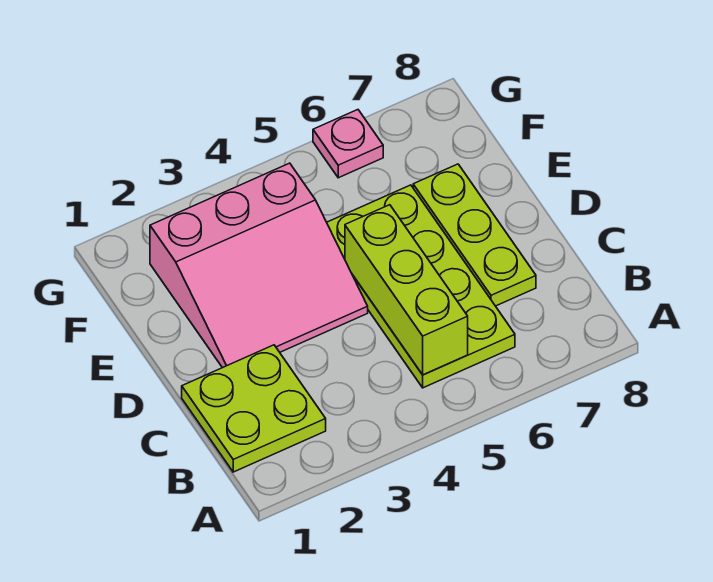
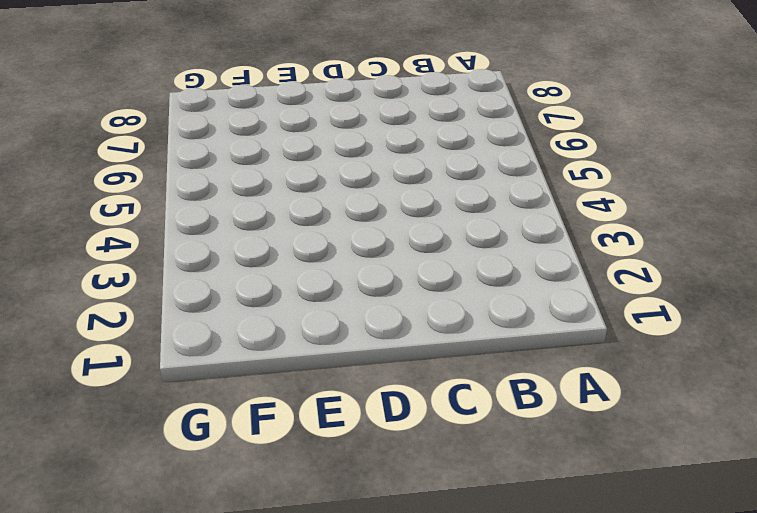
none -> lime 2x2 plate [182,345,326,472]
none -> lime 2x4 plate [327,185,515,388]

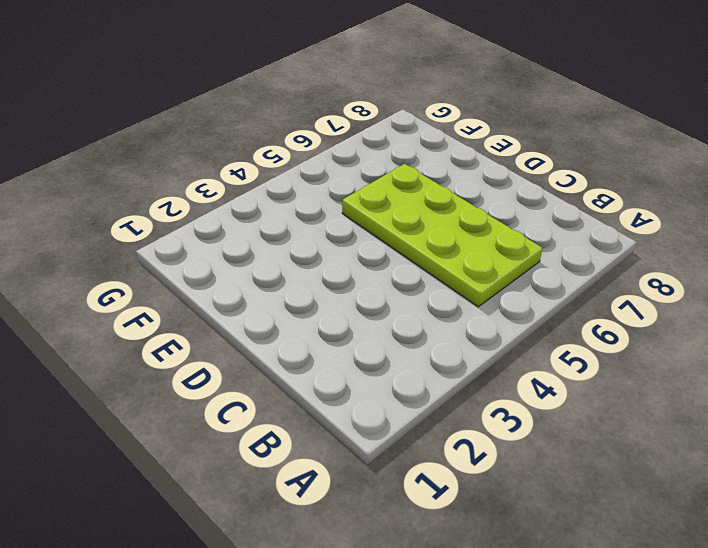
none -> lime 2x2 plate [182,345,326,472]
none -> lime 1x3 plate [413,164,536,306]

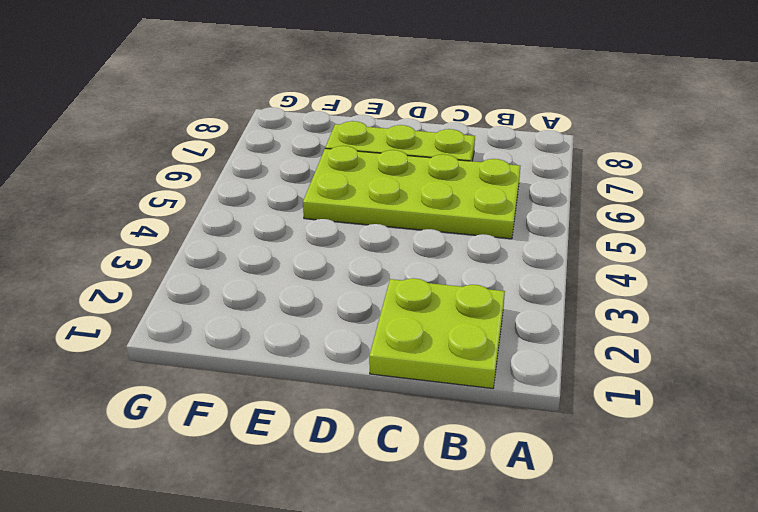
none -> pink 3x3 slope [150,163,368,368]
none -> pink 1x1 plate [313,110,383,178]

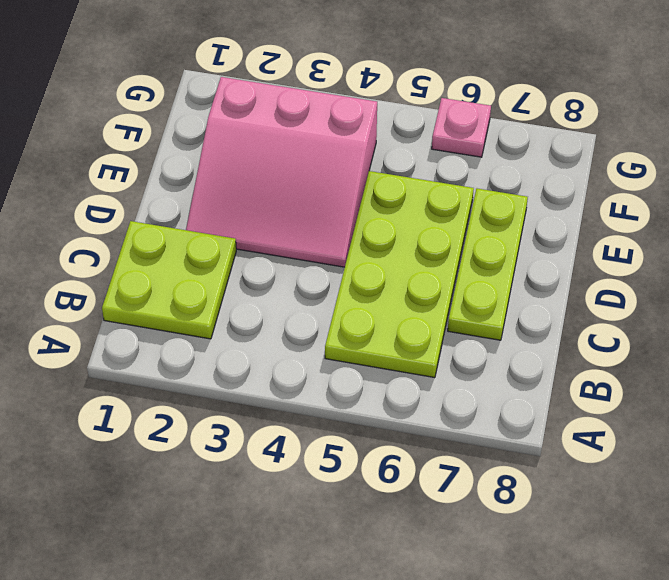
none -> lime 1x3 brick [345,205,468,375]

